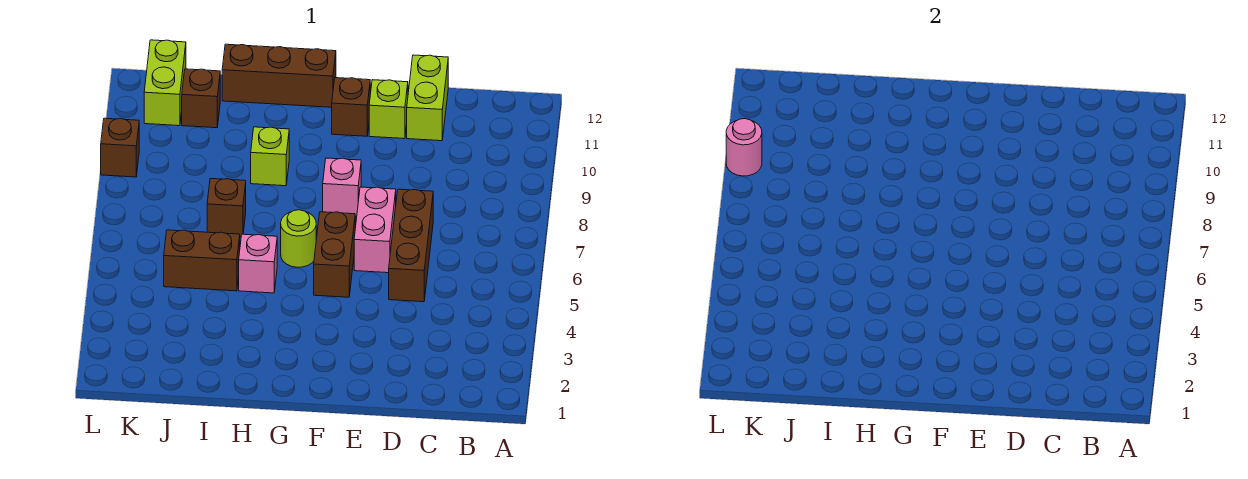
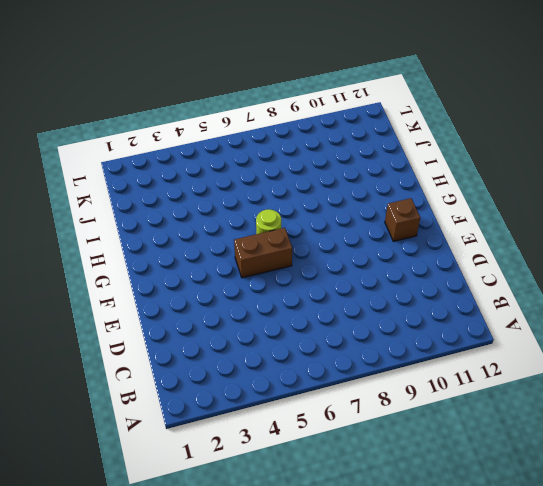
none -> brown 1x3 brick [389,189,433,302]
none -> lime 1x2 brick [407,55,448,141]
none -> pink 1x2 brick [354,187,396,273]

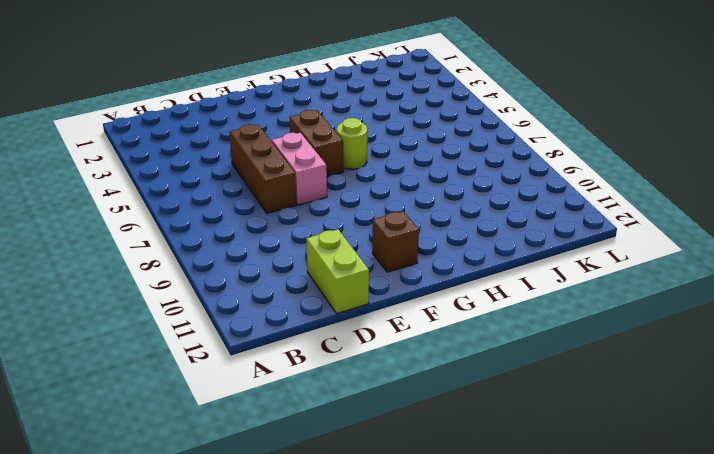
none -> lime 1x1 brick [369,80,408,139]
none -> pink 1x1 brick [323,158,361,217]
none -> brown 1x3 brick [222,44,336,107]

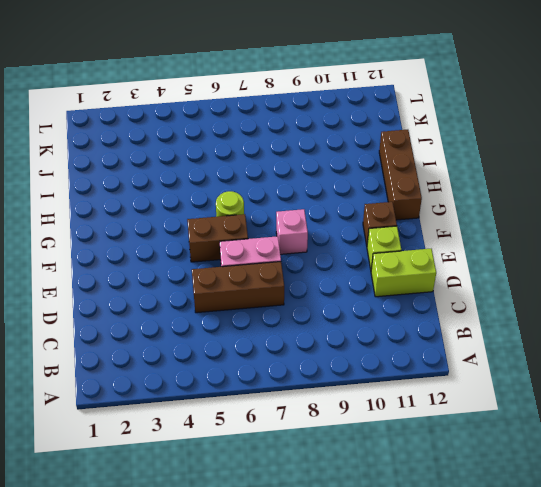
none -> pink 1x1 brick [239,234,277,293]
none -> lime 1x1 brick [251,127,289,186]
none -> brown 1x2 brick [164,230,240,291]

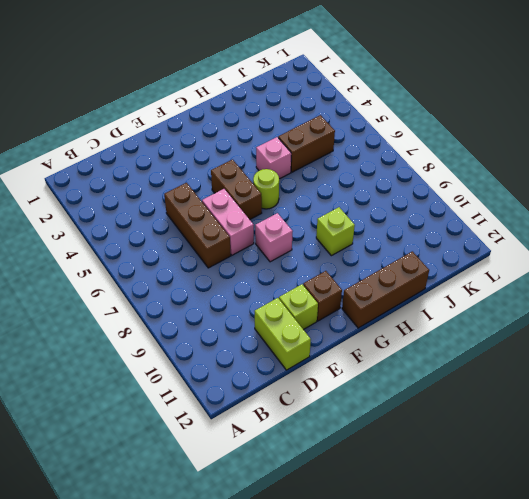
none -> brown 1x1 brick [207,179,246,237]
none -> brown 1x1 brick [182,69,220,128]
none -> lime 1x2 brick [144,40,186,126]

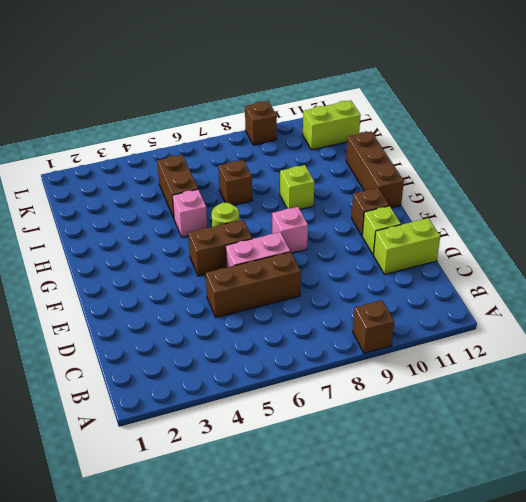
brown 1x1 brick [353,300,394,353] -> brown 1x1 brick moved to [182,69,220,128]
none -> pink 1x1 round brick [726,119,762,176]

